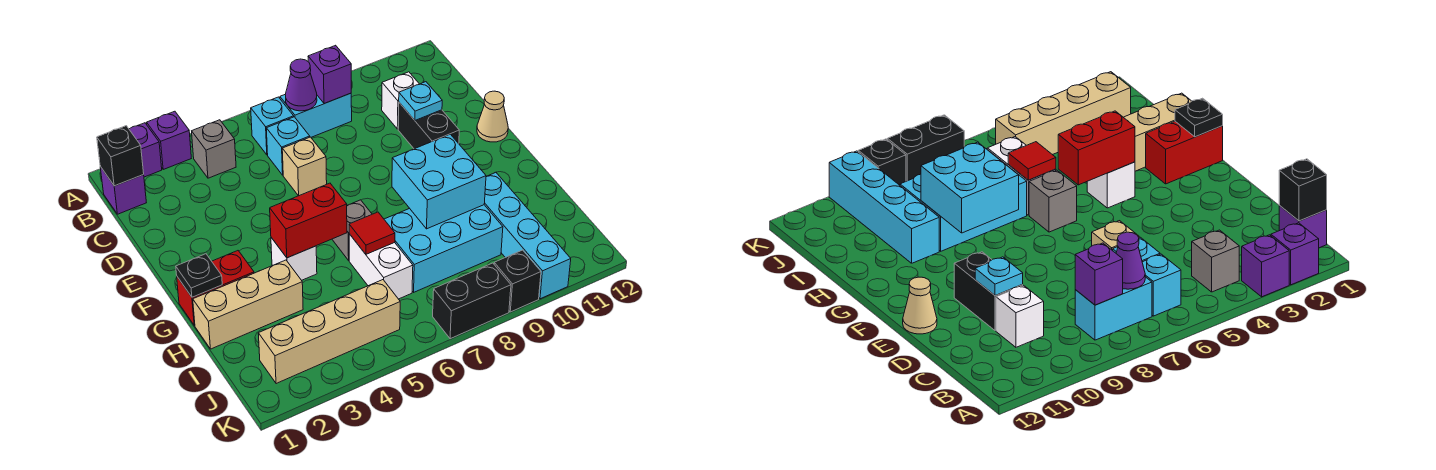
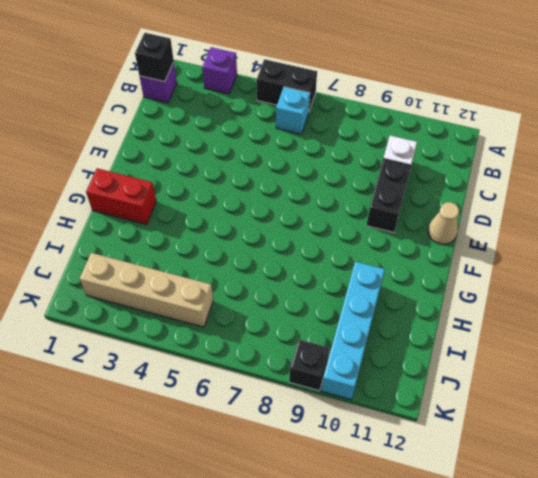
black 1x2 brick [257,59,317,111] -> black 1x2 brick moved to [433,263,511,339]
none -> purple 1x1 brick [129,123,162,177]
none -> grey 1x1 brick [192,120,236,178]
none -> cyan 1x2 brick [280,93,352,137]

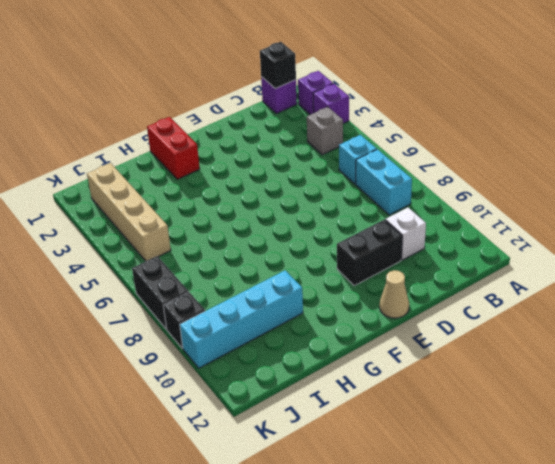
none -> cyan 1x1 brick [266,117,310,175]
none -> tan 1x1 brick [282,137,327,196]
none -> white 1x1 brick [271,238,317,280]

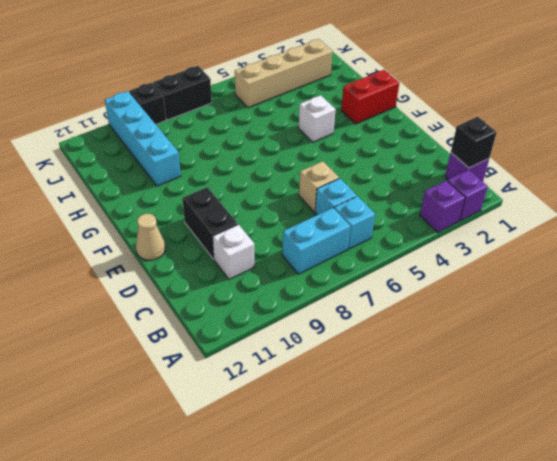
none -> grey 1x1 brick [192,120,236,178]
none -> grey 1x1 brick [332,200,372,260]
none -> tan 1x3 brick [193,260,303,349]

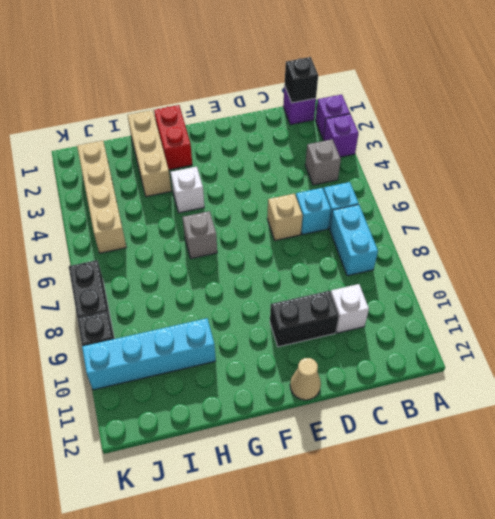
none -> white 1x2 brick [349,234,413,299]
none -> cyan 2x3 brick [384,205,503,292]
none -> purple 1x1 cone [285,59,317,111]

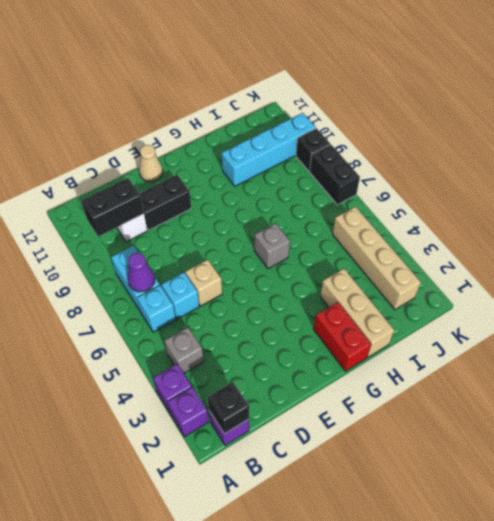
black 1x2 brick [81,178,144,237] -> none
none -> white 1x1 brick [271,238,317,280]
none -> white 1x2 brick [349,234,413,299]
none -> cyan 2x3 brick [384,205,503,292]

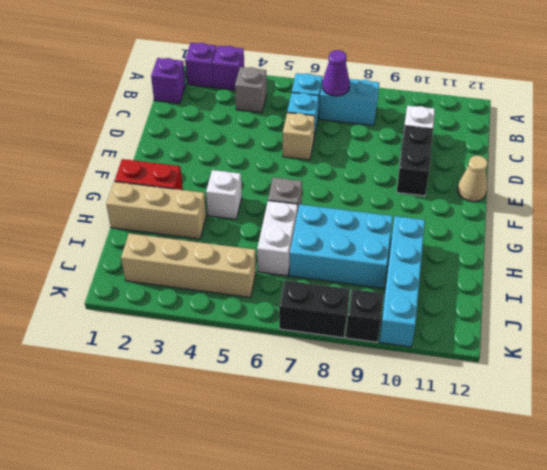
none -> black 1x1 brick [97,126,144,186]
none -> purple 1x1 brick [308,45,351,104]
none -> cyan 1x1 plate [399,82,442,120]

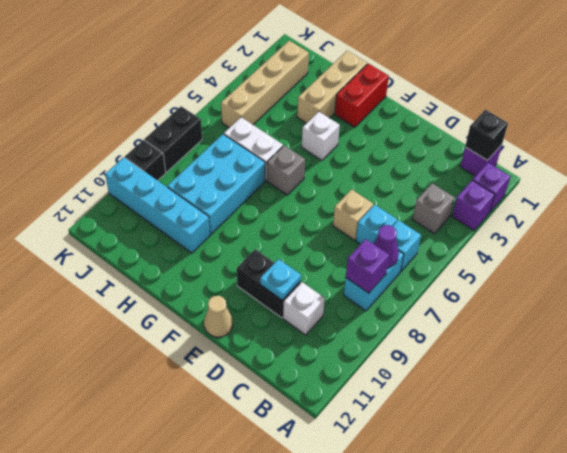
none -> black 1x1 plate [176,254,222,297]
none -> red 1x2 brick [270,183,347,258]
none -> cyan 2x2 brick [392,134,486,229]

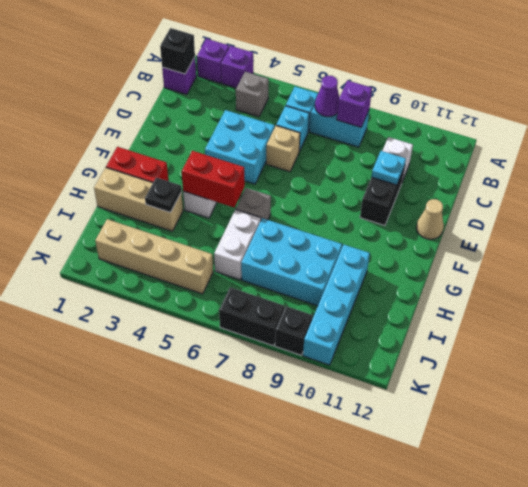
cyan 2x2 brick [205,110,275,184] -> cyan 2x2 brick moved to [392,134,486,229]
black 1x1 plate [145,177,181,212] -> black 1x1 plate moved to [176,254,222,297]
none -> red 1x1 tile [349,212,395,254]

